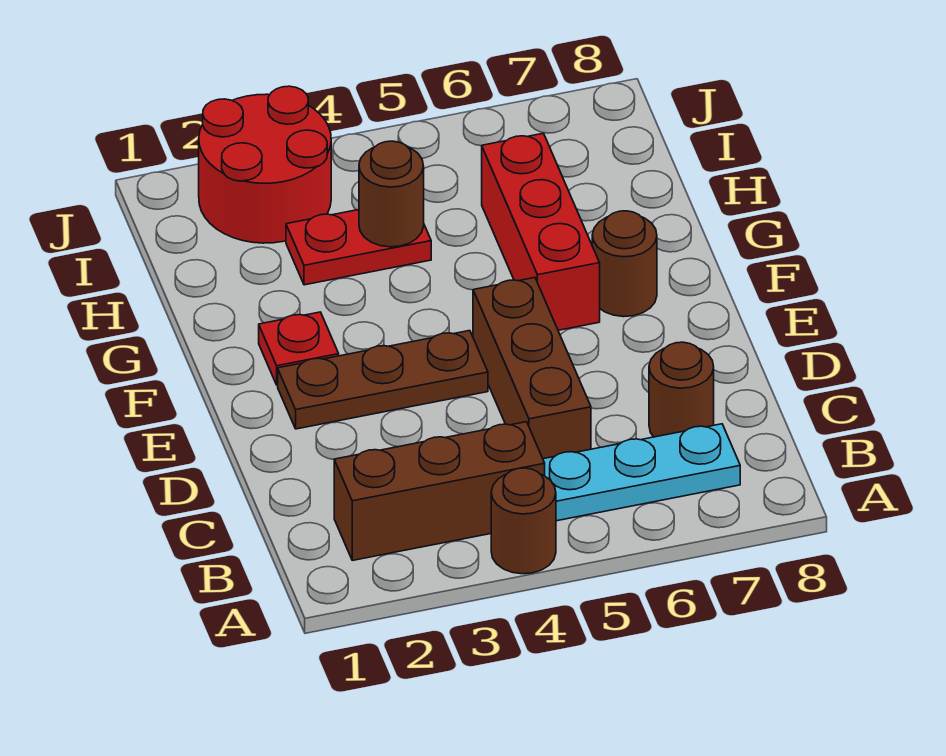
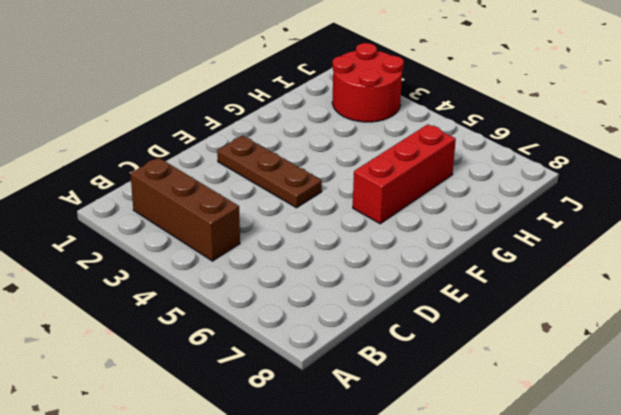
none -> brown 1x1 round brick [491,468,556,574]
none -> cyan 1x3 plate [543,424,740,521]
none -> brown 1x3 brick [473,278,591,459]

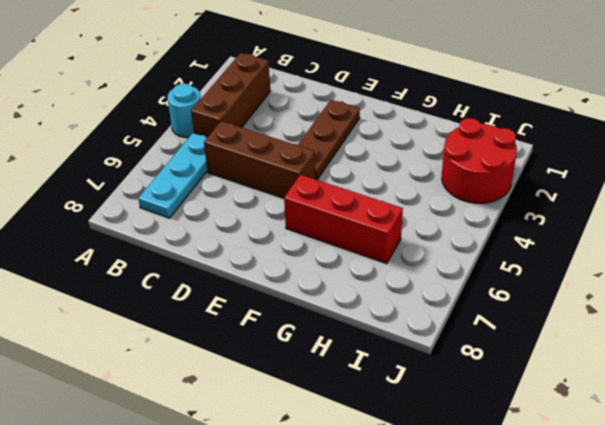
cyan 1x1 round brick [167,84,201,137] -> brown 1x1 round brick [491,468,556,574]
none -> brown 1x1 round brick [649,342,714,437]
none -> red 1x1 plate [259,312,339,385]
none -> brown 1x1 round brick [592,211,657,317]

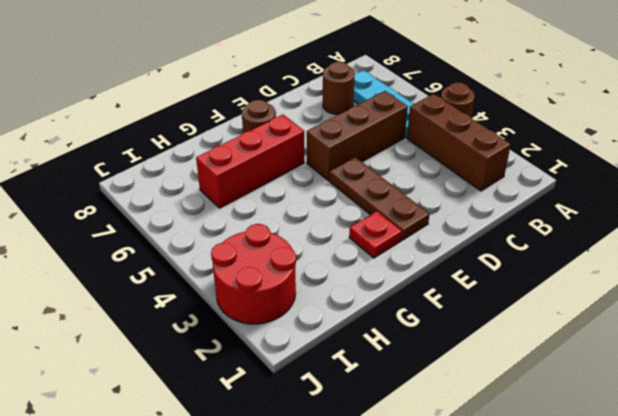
none -> red 1x2 plate [286,210,431,285]
none -> brown 1x1 round brick [359,141,424,247]

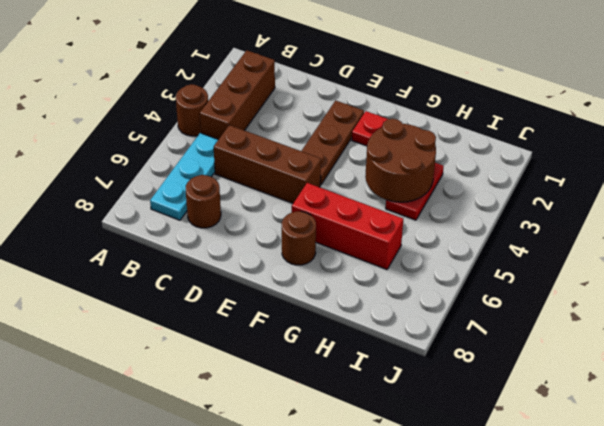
brown 2x2 round brick [365,119,436,202] -> brown 1x1 round brick [359,141,424,247]
none -> red 2x2 round brick [199,86,331,243]

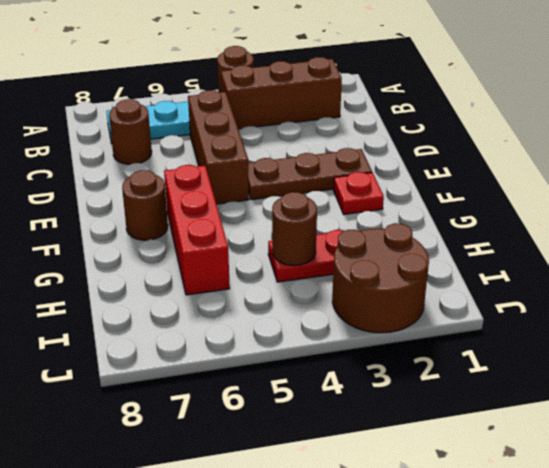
brown 2x2 round brick [332,223,429,333] -> red 2x2 round brick [199,86,331,243]

